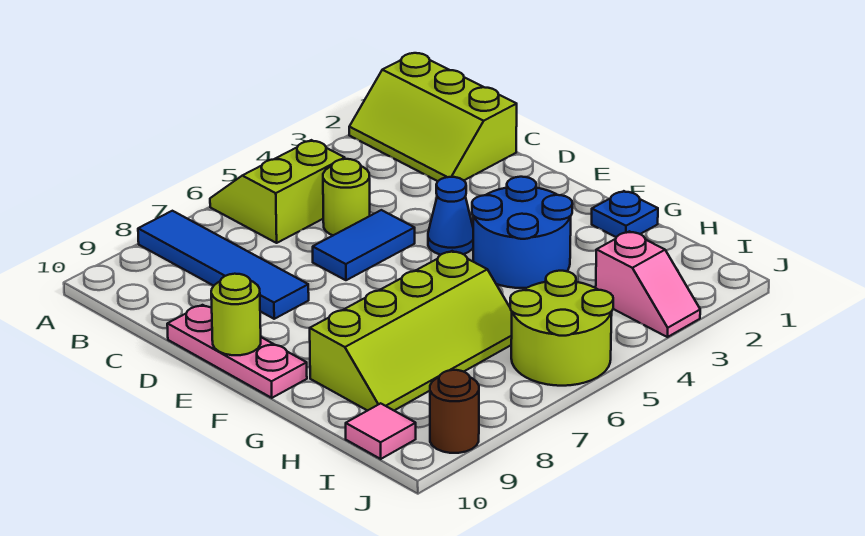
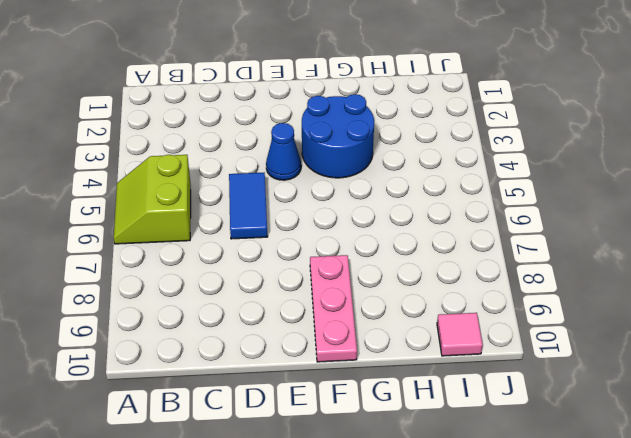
pink 1x3 plate [310,255,357,362] -> pink 1x3 plate turned to [167,305,307,398]
none -> lime 2x3 slope [349,53,517,181]
none -> blue 1x4 tile [138,211,309,319]
none -> lime 1x1 round brick [323,159,370,235]

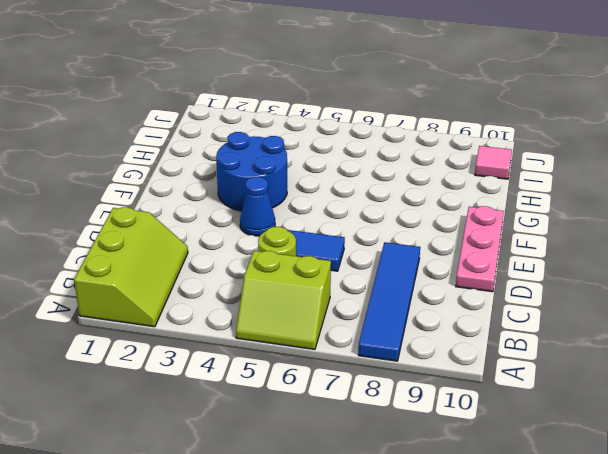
none -> blue 1x1 plate [592,191,658,237]
none -> lime 2x4 slope [310,251,512,411]
none -> pink 1x2 slope [596,231,700,337]

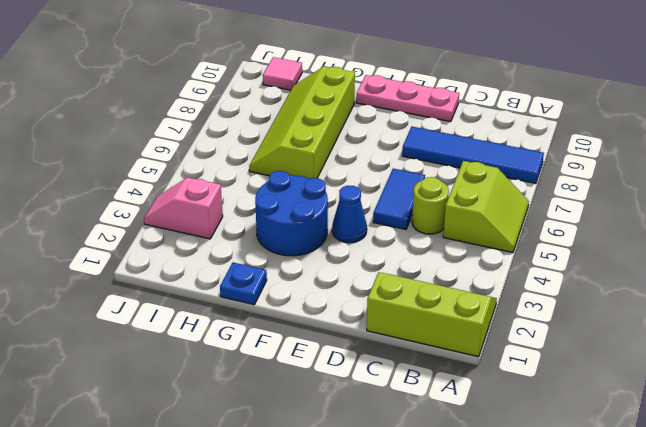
none -> lime 2x2 round brick [510,271,613,386]
none -> brown 1x1 round brick [430,370,479,453]
none -> lime 1x1 round brick [211,274,261,355]

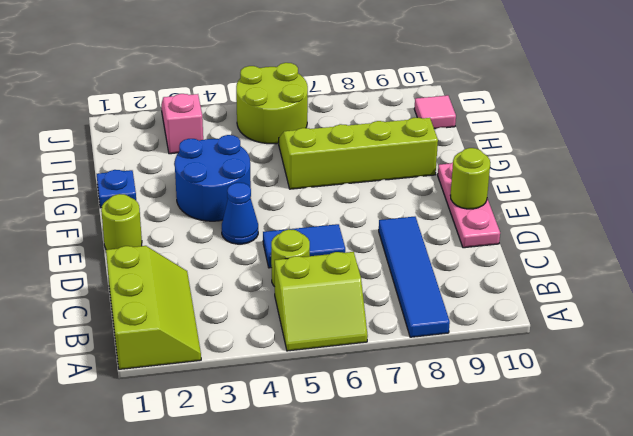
lime 1x1 round brick [101,194,142,250] -> none
none -> brown 1x1 round brick [430,370,479,453]

